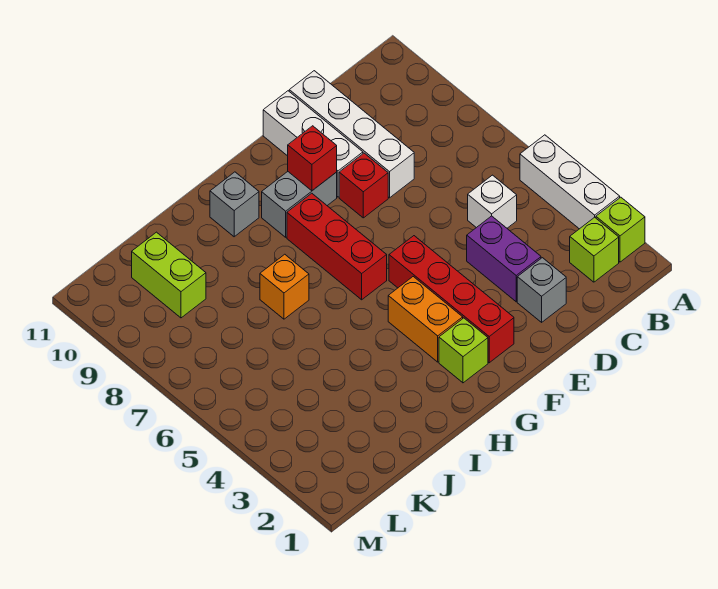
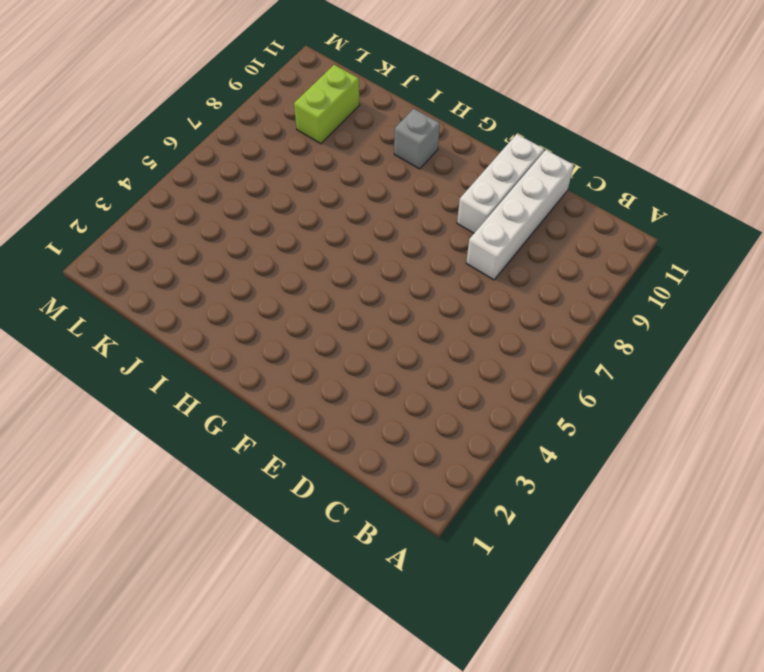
none -> lime 1x1 brick [596,197,645,262]
none -> white 1x3 brick [520,135,620,229]
none -> lime 1x1 brick [570,217,619,282]

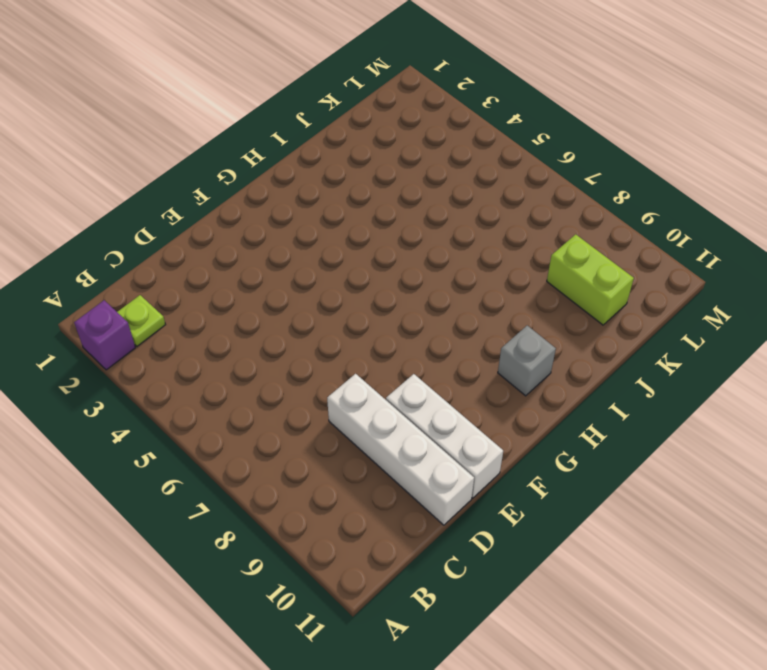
purple 1x1 brick [74,300,135,370] -> lime 1x1 brick [596,197,645,262]
lime 1x1 plate [117,295,166,346] -> lime 1x1 brick [570,217,619,282]
none -> white 1x3 brick [520,135,620,229]
none -> white 1x1 brick [468,175,517,228]
none -> grey 1x1 brick [517,258,566,322]

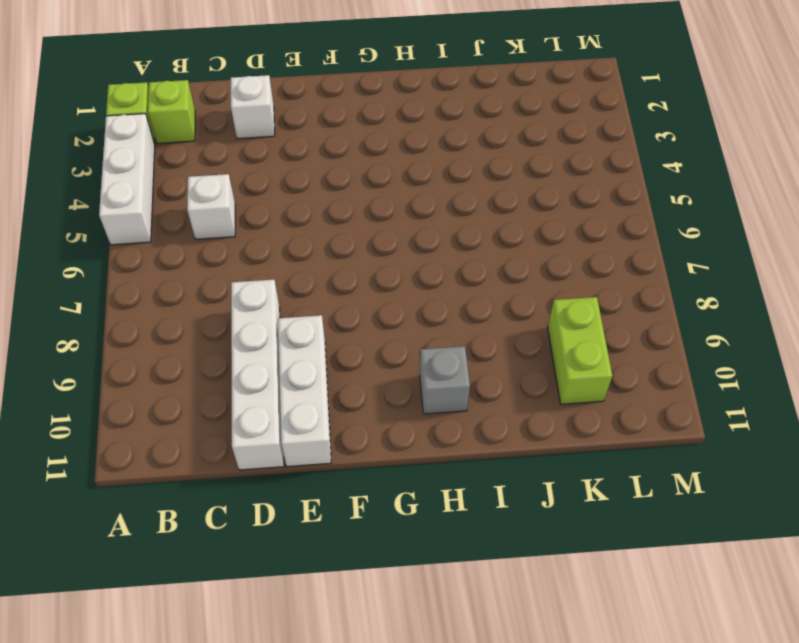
white 1x1 brick [231,75,275,139] -> grey 1x1 brick [517,258,566,322]
none -> purple 1x2 brick [467,216,541,302]
none -> red 1x1 brick [339,153,388,218]
none -> red 1x4 brick [389,236,514,363]

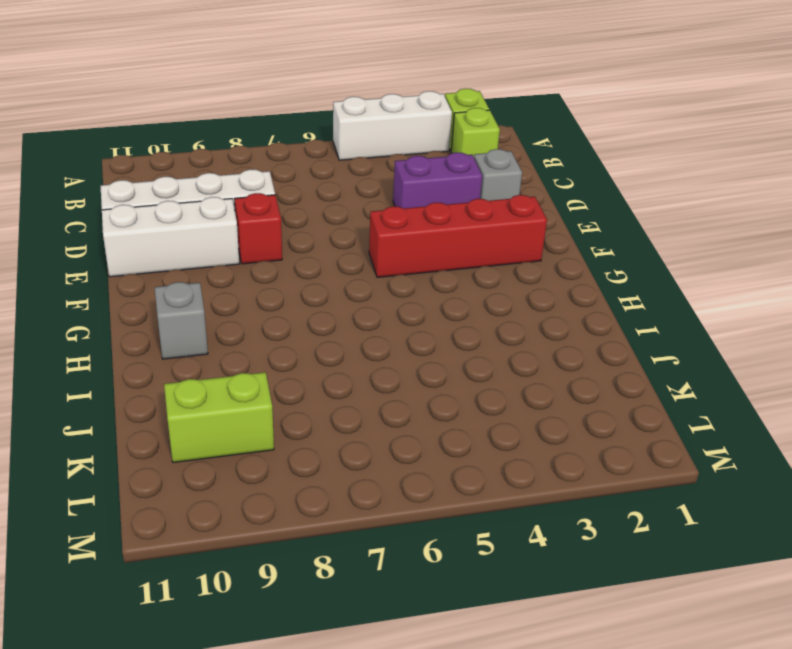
none -> white 1x1 brick [468,175,517,228]
none -> grey 1x2 brick [262,172,337,237]
none -> lime 1x1 brick [439,318,488,383]

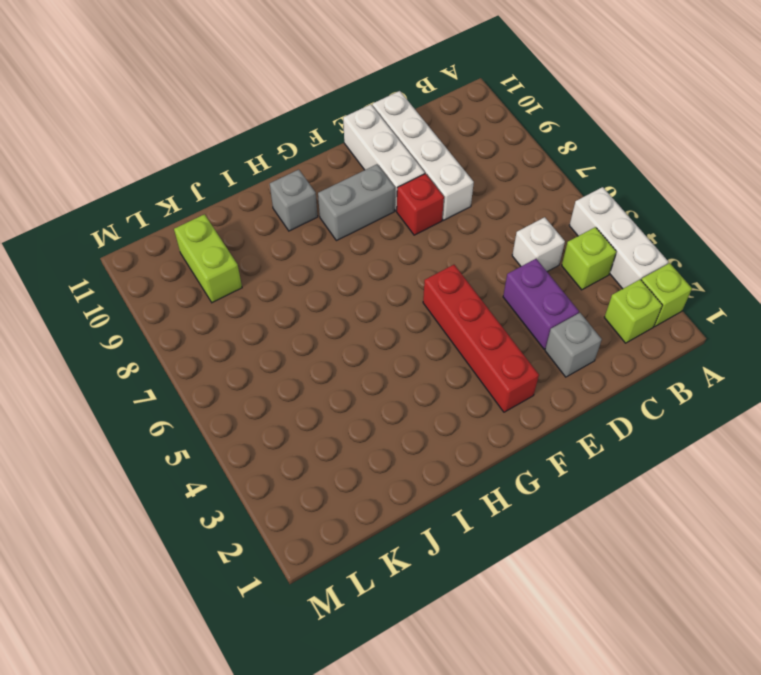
lime 1x1 brick [562,227,616,290] -> lime 1x1 brick moved to [439,318,488,383]
none -> orange 1x2 brick [388,277,463,362]
none -> red 1x3 brick [287,193,387,300]
none -> orange 1x1 brick [260,254,309,319]

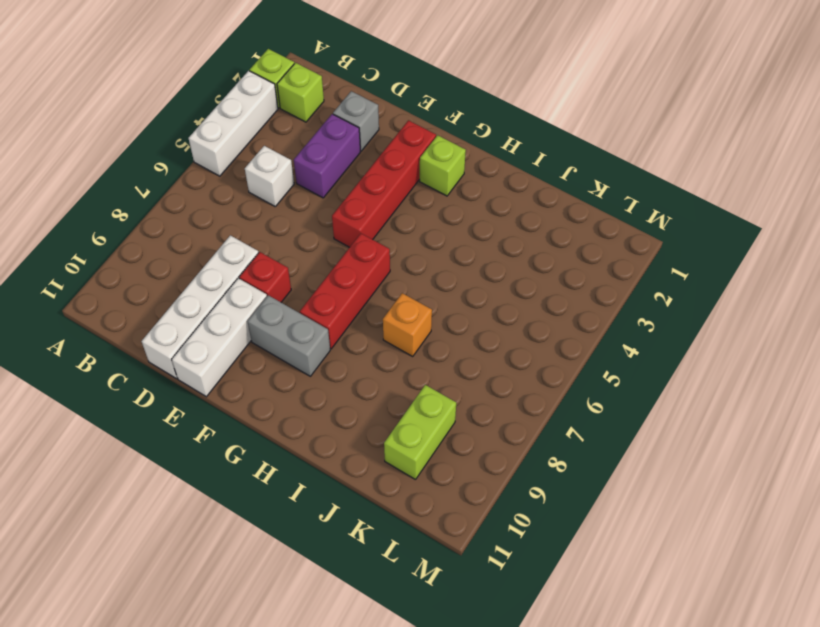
none -> orange 1x2 brick [388,277,463,362]
none -> grey 1x1 brick [210,172,259,237]
none -> red 1x1 brick [288,126,337,191]

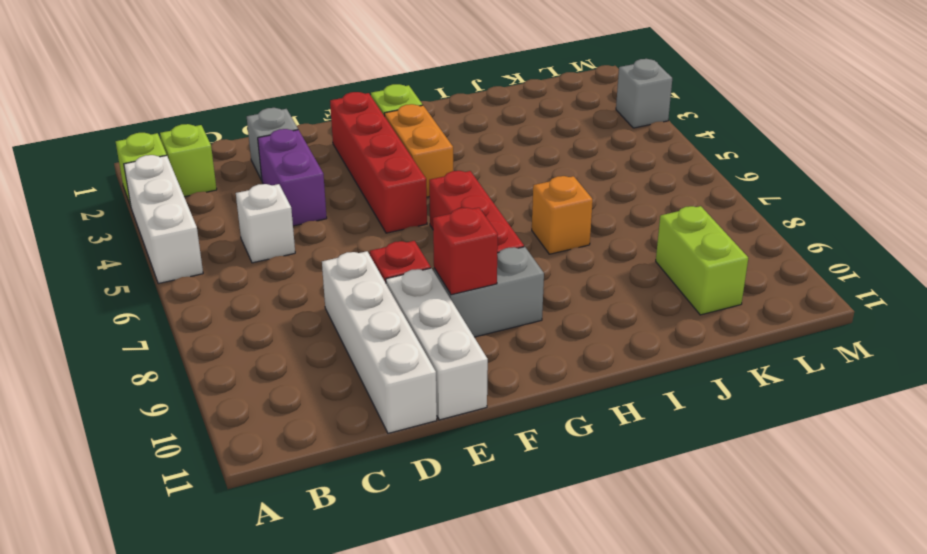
grey 1x1 brick [616,59,672,128] -> grey 1x1 brick moved to [210,172,259,237]

